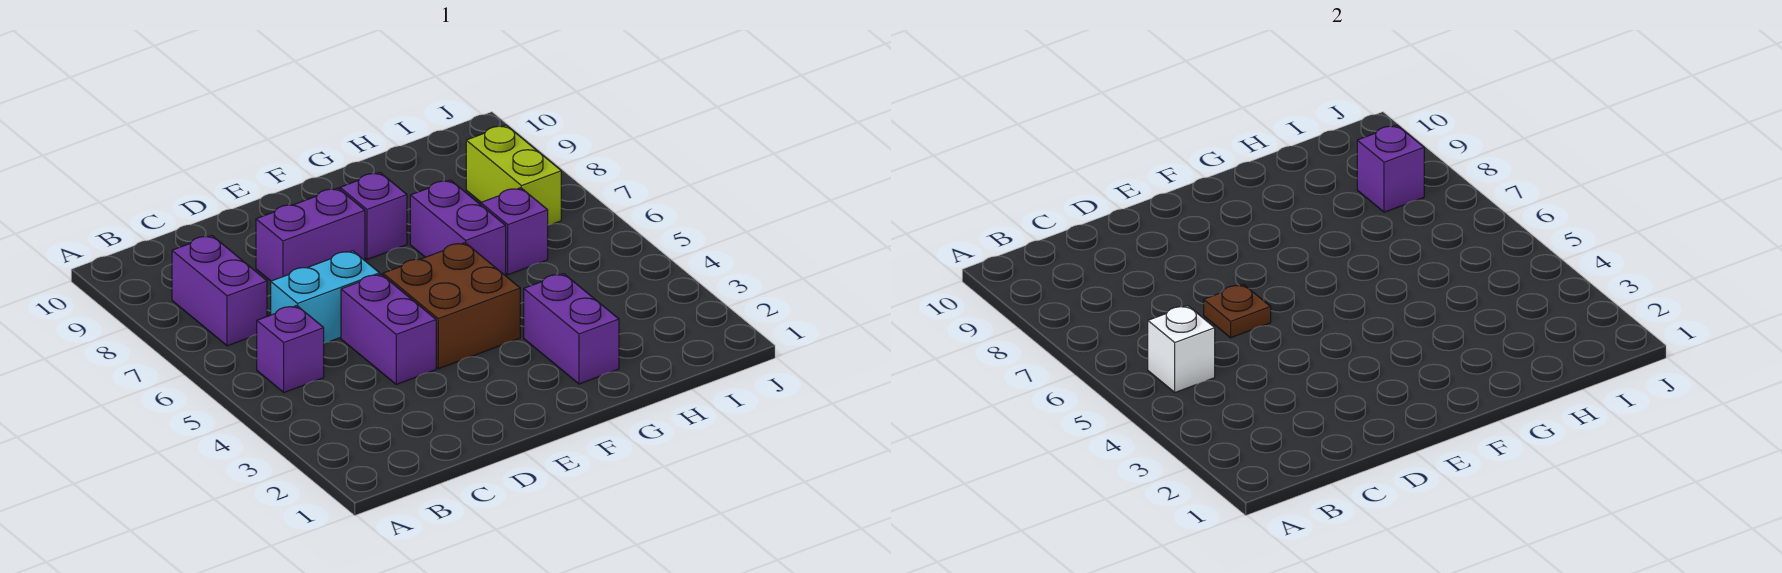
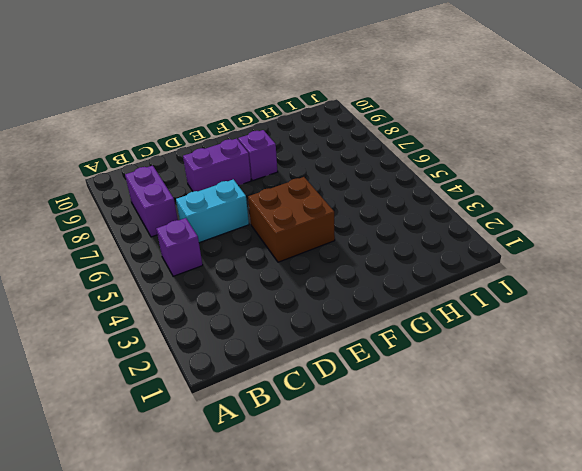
none -> purple 1x2 brick [341,274,436,384]
none -> purple 1x2 brick [524,274,619,384]
none -> purple 1x2 brick [410,180,506,276]

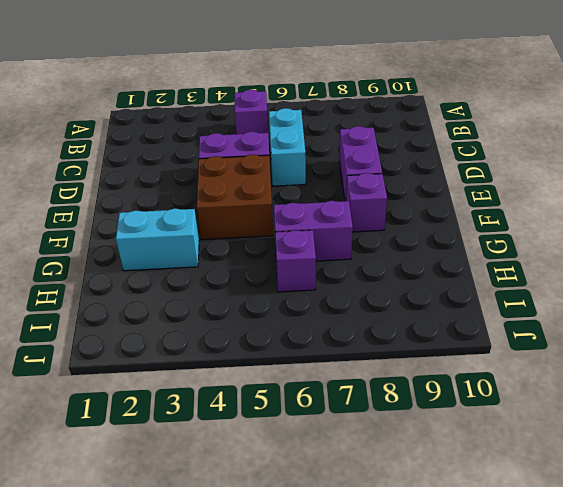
cyan 1x2 brick [116,209,199,271] -> purple 1x2 brick [524,274,619,384]
none -> purple 1x2 brick [172,235,267,346]
none -> lime 1x2 brick [466,125,561,225]
none -> white 1x1 brick [1148,306,1215,392]

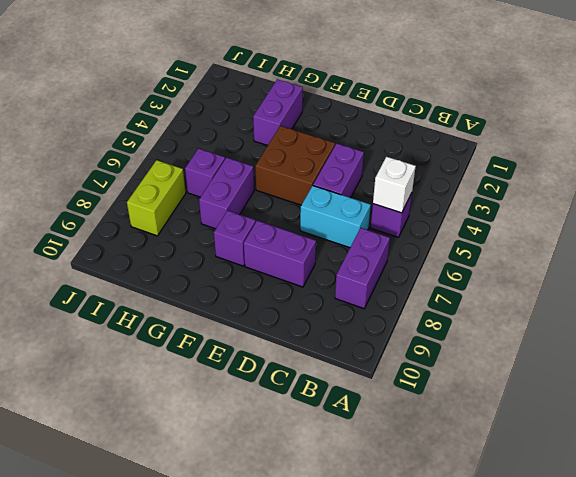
none -> brown 1x1 plate [1204,284,1271,338]
none -> purple 1x1 brick [1357,125,1424,212]

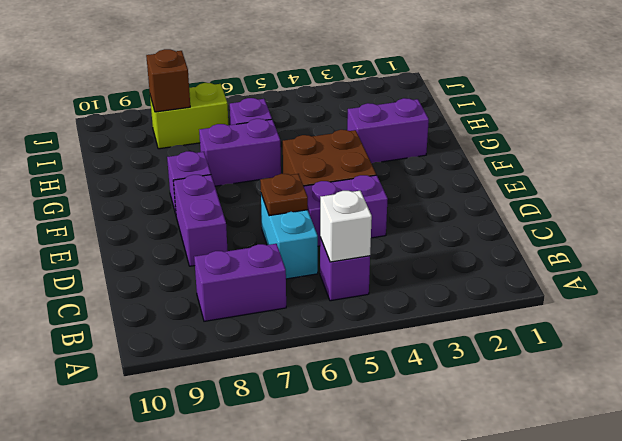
brown 1x1 brick [146,49,190,112] -> purple 1x1 brick [1357,125,1424,212]

